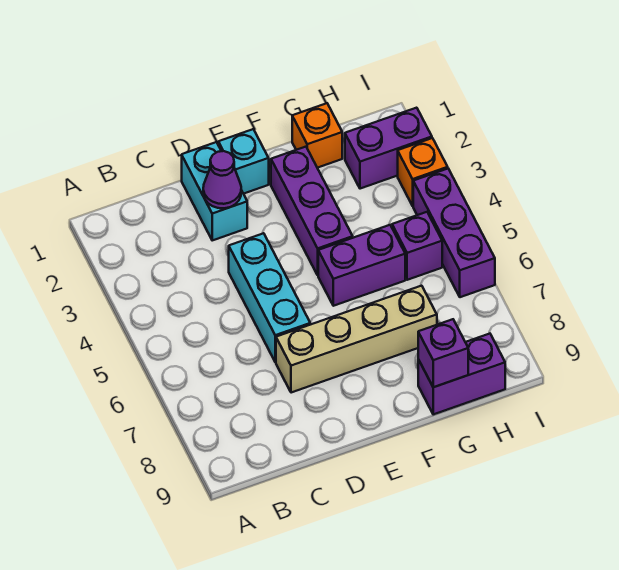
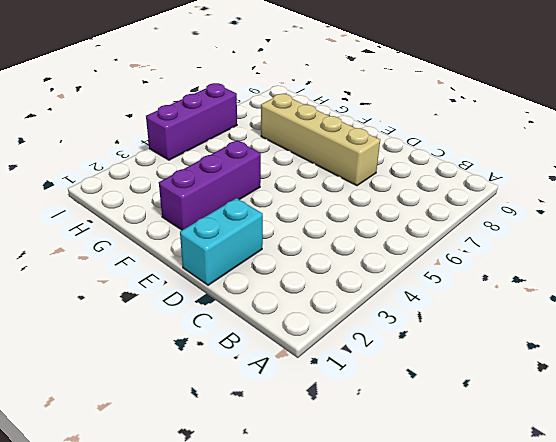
none -> cyan 1x3 brick [229,233,310,362]
none -> cyan 1x1 brick [218,129,269,194]
none -> purple 1x2 brick [318,225,405,306]

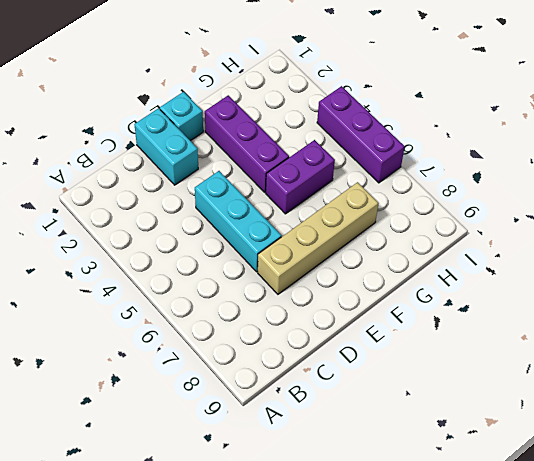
none -> orange 1x1 brick [292,103,342,168]
none -> purple 1x2 brick [418,333,505,414]
none -> purple 1x2 brick [345,108,432,189]

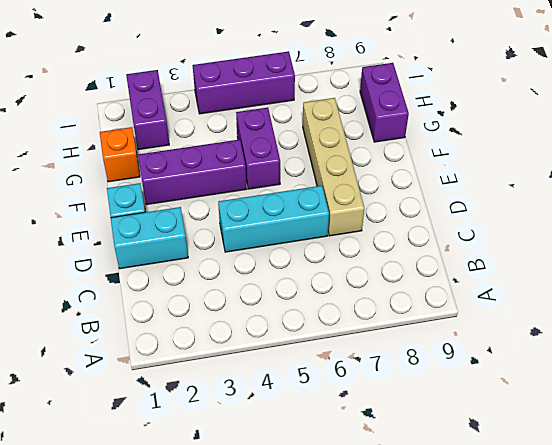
none -> purple 1x1 brick [392,212,442,280]
none -> orange 1x1 brick [398,138,448,206]
none -> purple 1x1 cone [203,151,241,208]

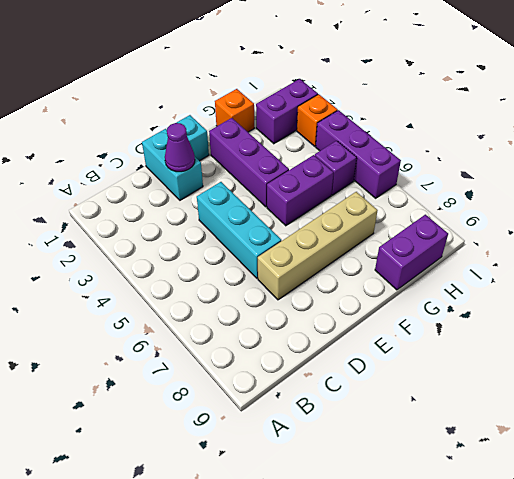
none -> purple 1x1 brick [418,319,468,387]

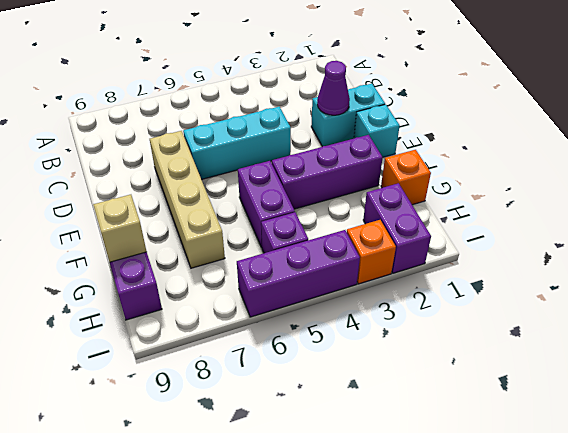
tan 1x1 brick [93,195,147,262] -> purple 1x1 brick [418,319,468,387]

